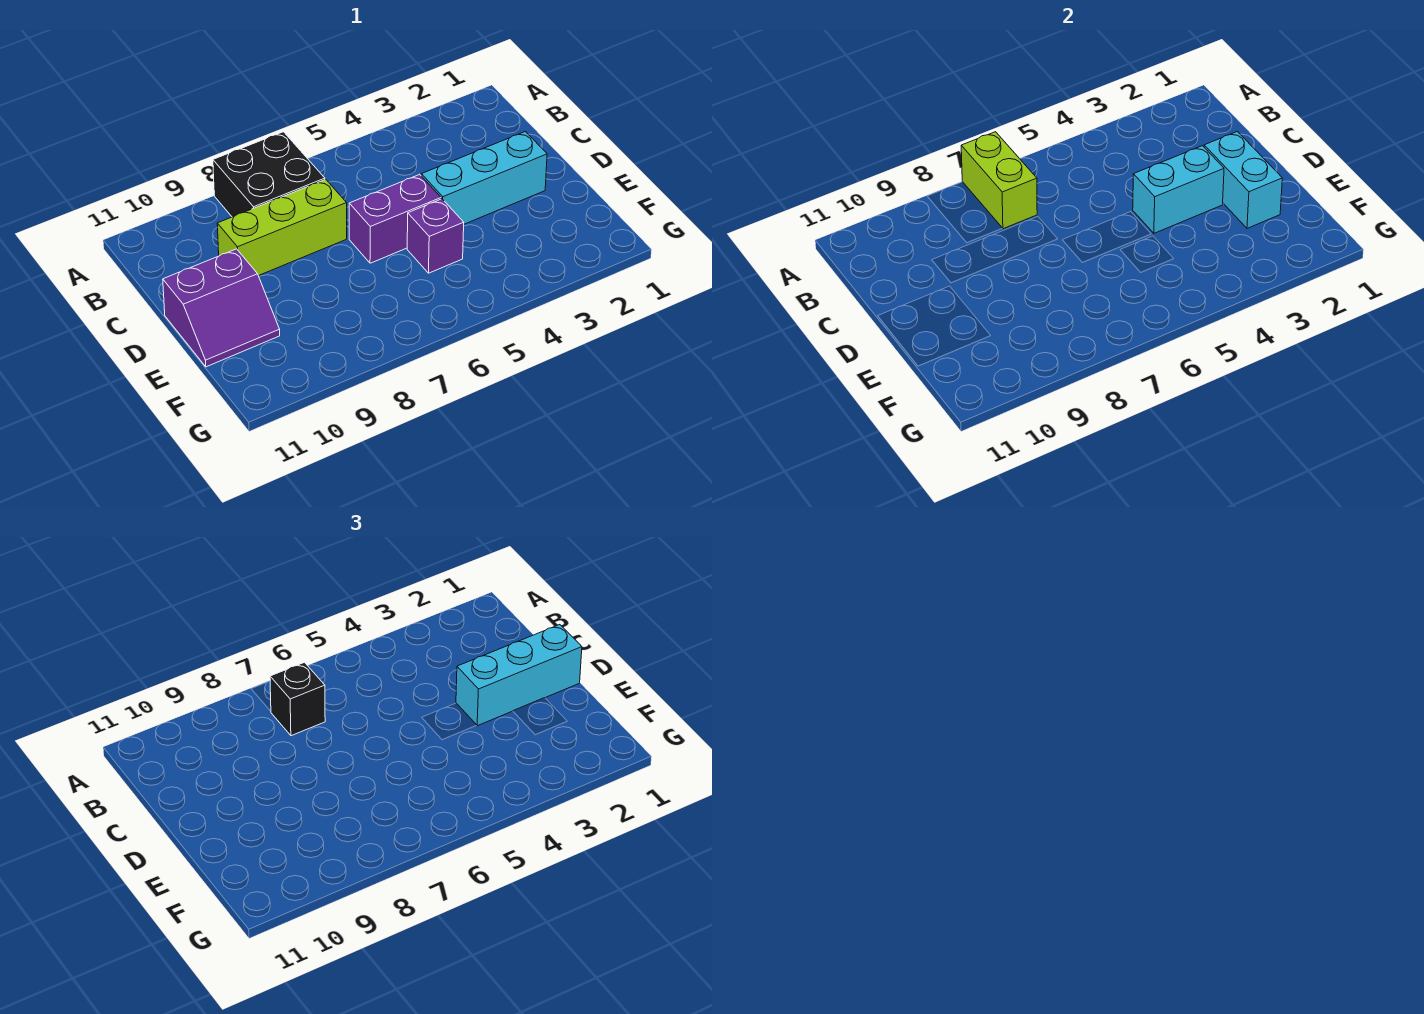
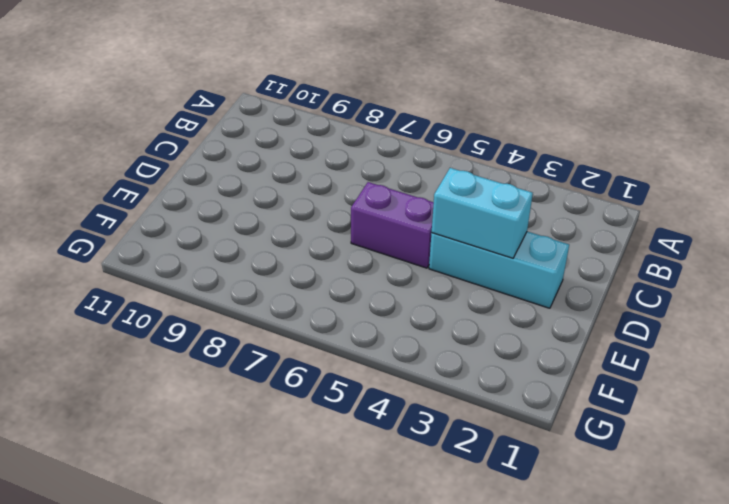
none -> black 2x2 brick [213,132,325,217]
none -> lime 1x3 brick [217,179,347,276]

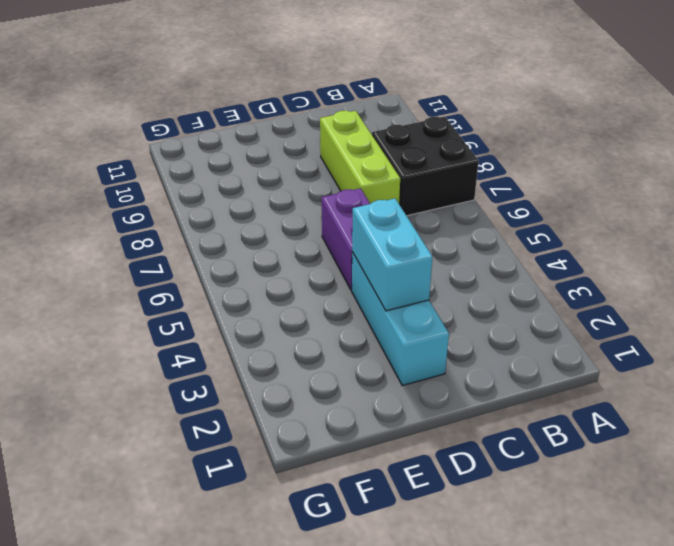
none -> purple 2x2 slope [163,249,280,367]
none -> purple 1x1 brick [407,199,464,273]

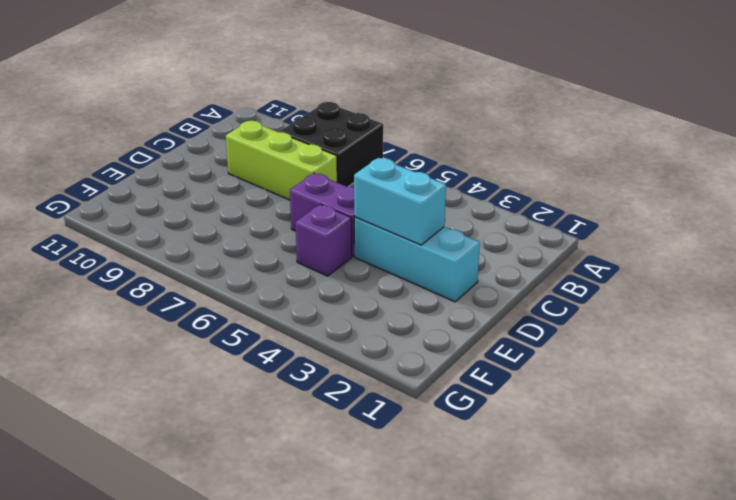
none -> purple 2x2 slope [163,249,280,367]
none -> lime 1x2 brick [961,132,1037,229]

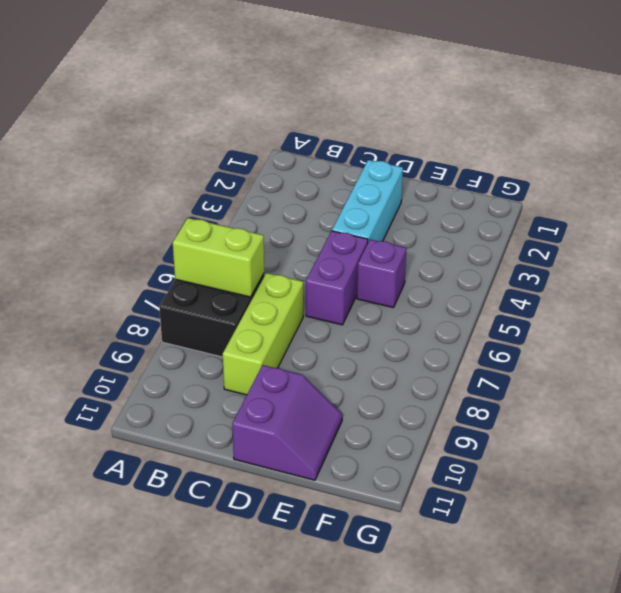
none -> cyan 1x2 brick [1204,132,1282,228]
none -> cyan 1x2 brick [1133,146,1224,233]

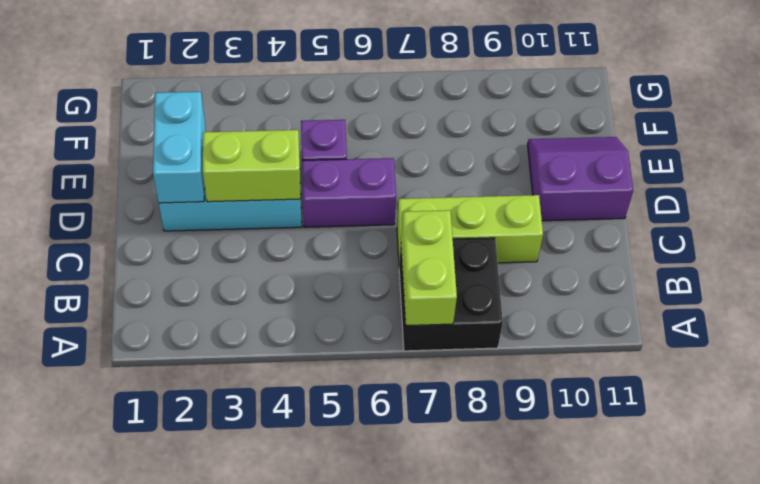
lime 1x2 brick [203,130,301,202] -> cyan 1x2 brick [1133,146,1224,233]
none -> black 1x1 brick [270,662,325,736]
none -> cyan 1x3 brick [456,625,582,726]

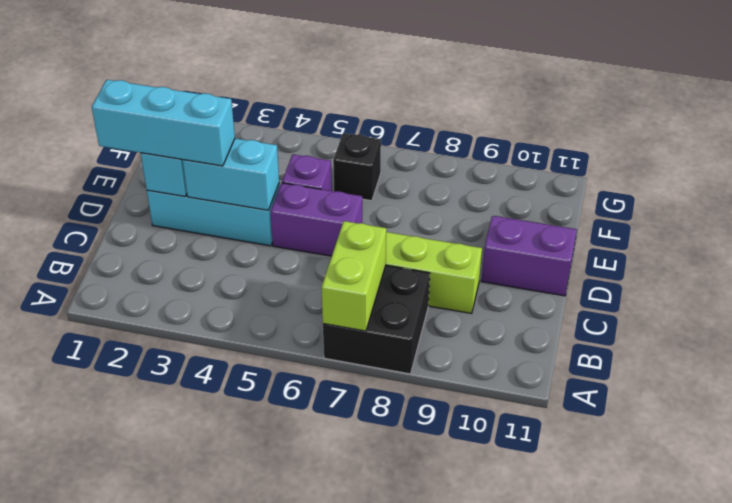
black 1x1 brick [333,133,381,201] -> black 1x1 brick moved to [270,662,325,736]

